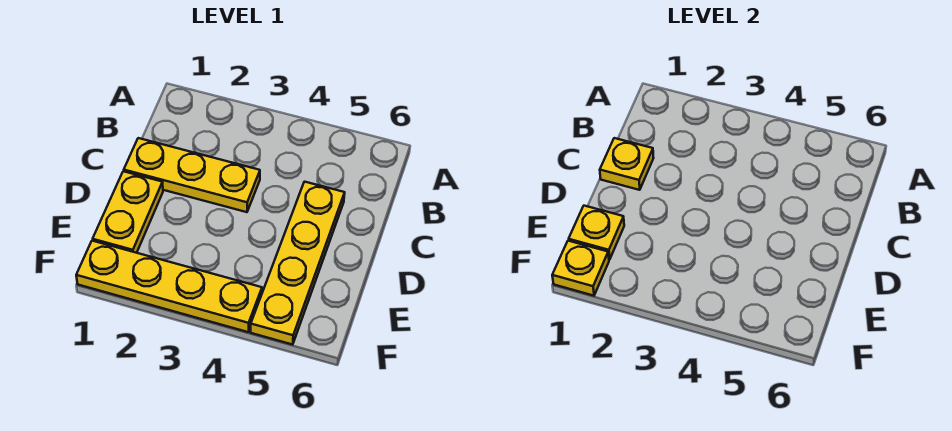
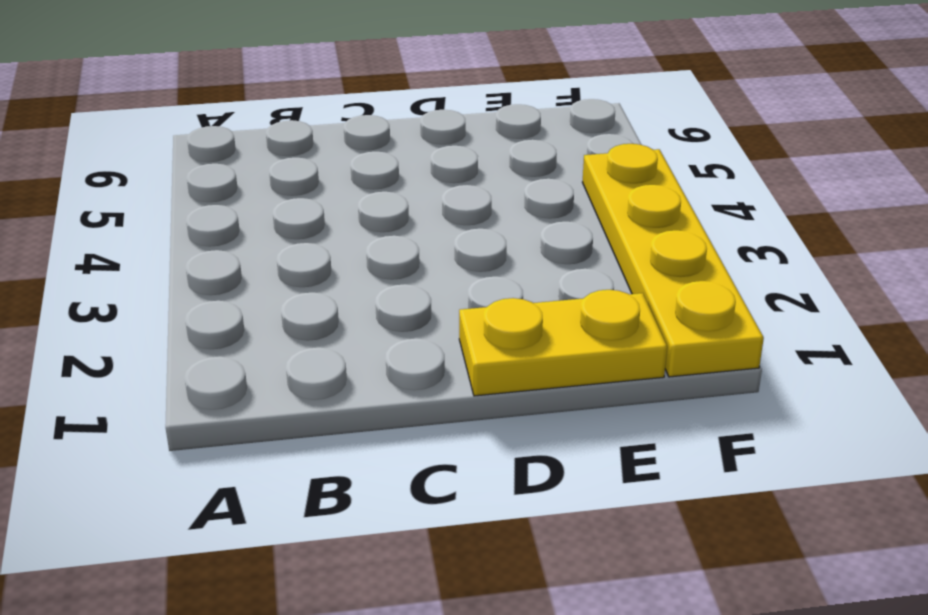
none -> yellow 1x3 plate [124,138,260,212]
none -> yellow 1x4 plate [251,182,345,345]

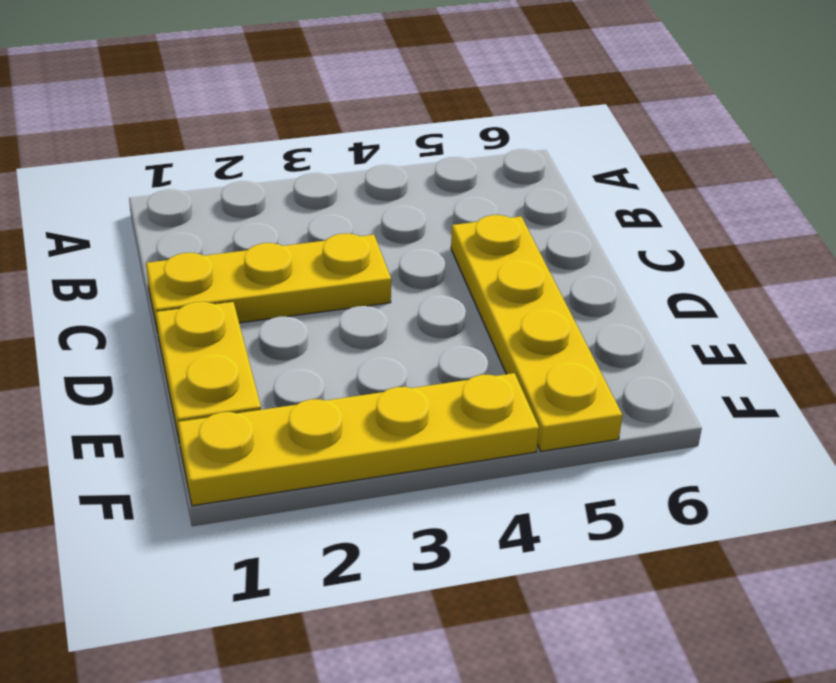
none -> yellow 1x1 plate [600,138,653,190]
none -> yellow 1x1 plate [569,206,624,259]

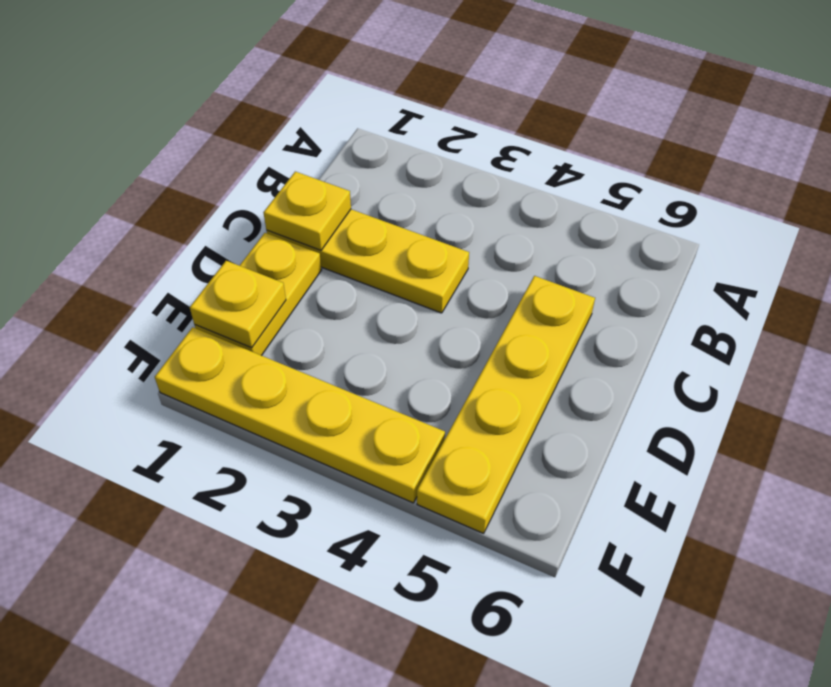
none -> yellow 1x1 plate [552,241,609,296]

